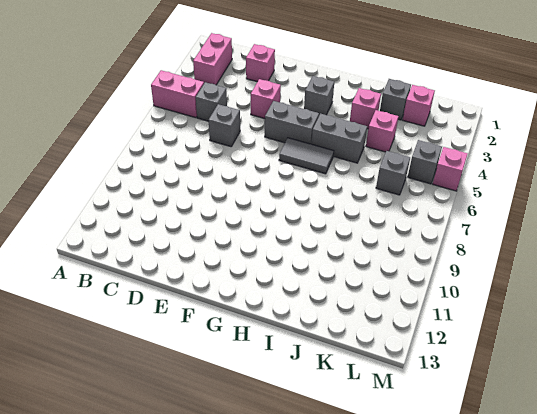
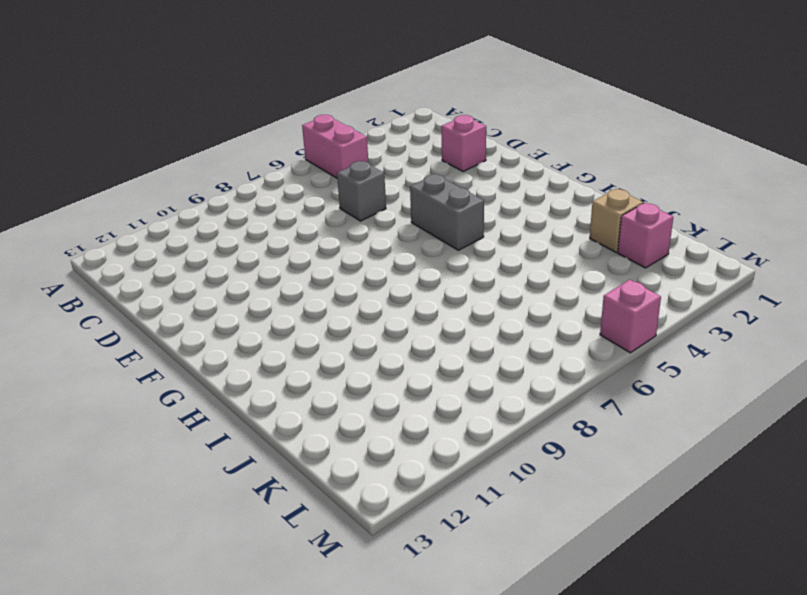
tan 1x1 brick [590,189,643,252] -> grey 1x1 brick [380,79,411,120]
none -> pink 1x2 brick [193,33,232,85]
none -> grey 1x1 brick [196,82,227,121]
none -> pink 1x1 brick [251,79,281,119]

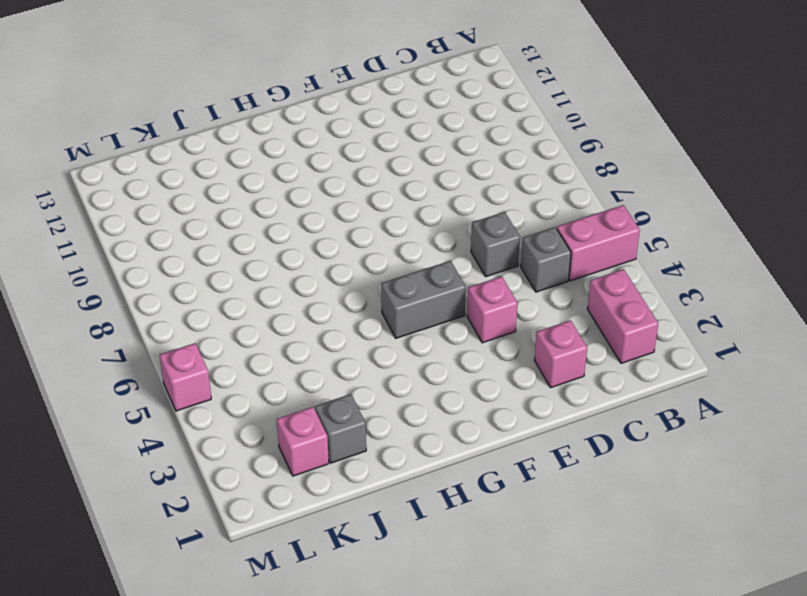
none -> grey 1x1 brick [304,76,334,115]
none -> grey 1x2 tile [279,138,334,174]
none -> grey 1x2 brick [312,114,367,163]

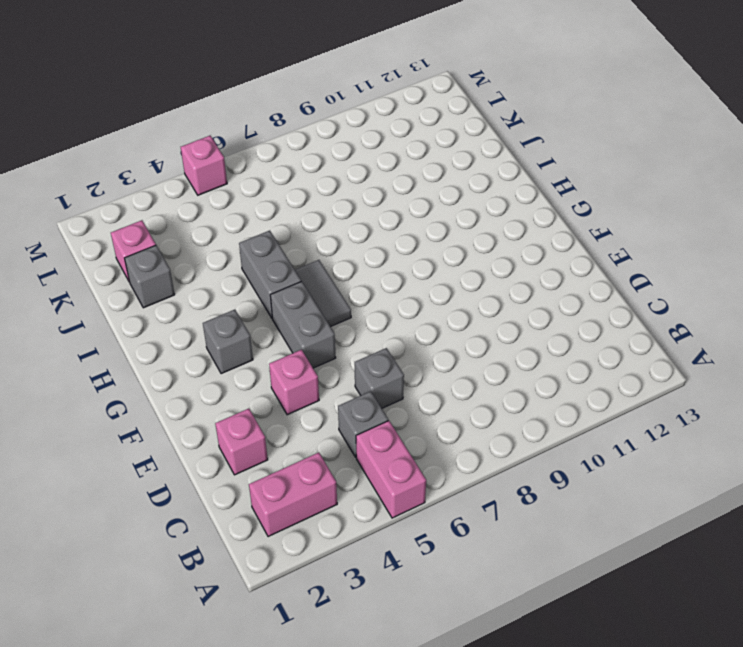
none -> pink 1x1 brick [350,88,381,129]
none -> pink 1x1 brick [366,110,399,152]
none -> grey 1x1 brick [376,151,410,195]

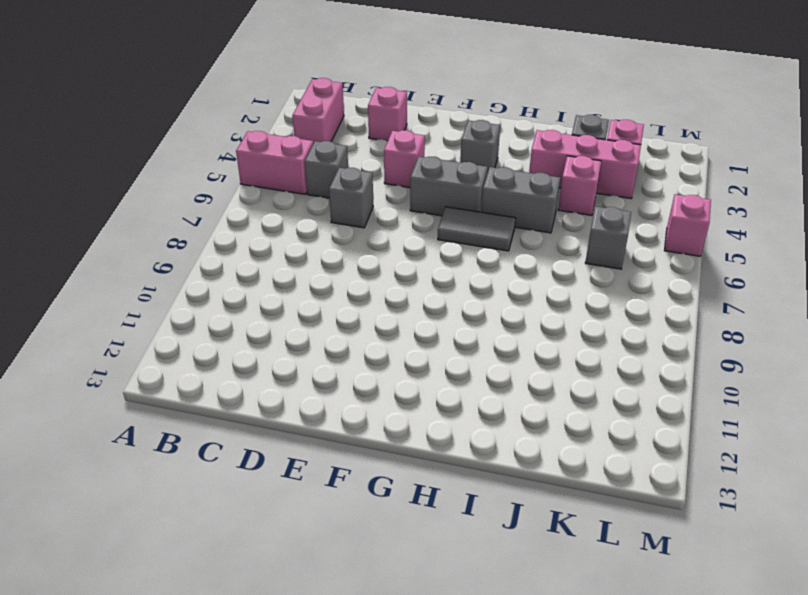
pink 1x3 brick [529,130,641,199] -> pink 1x1 brick [350,88,381,129]
none -> grey 1x1 brick [408,140,442,184]

